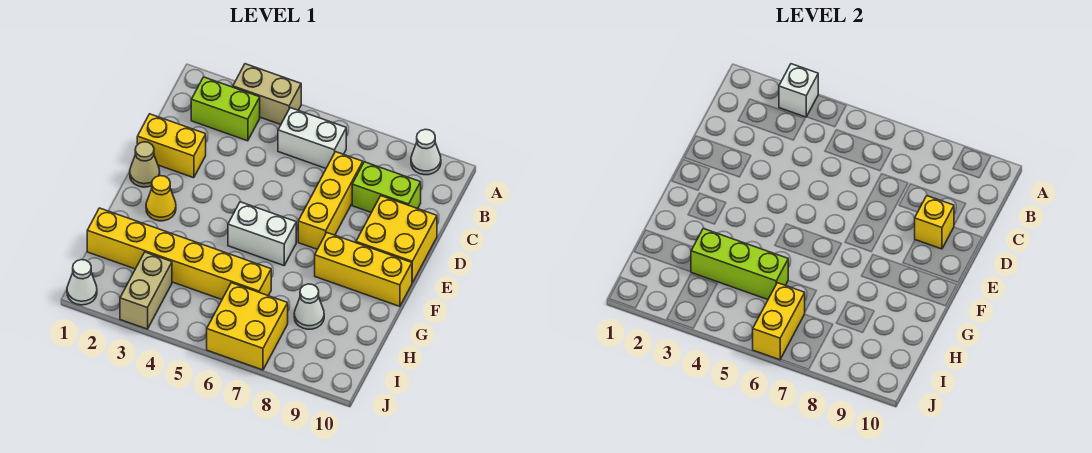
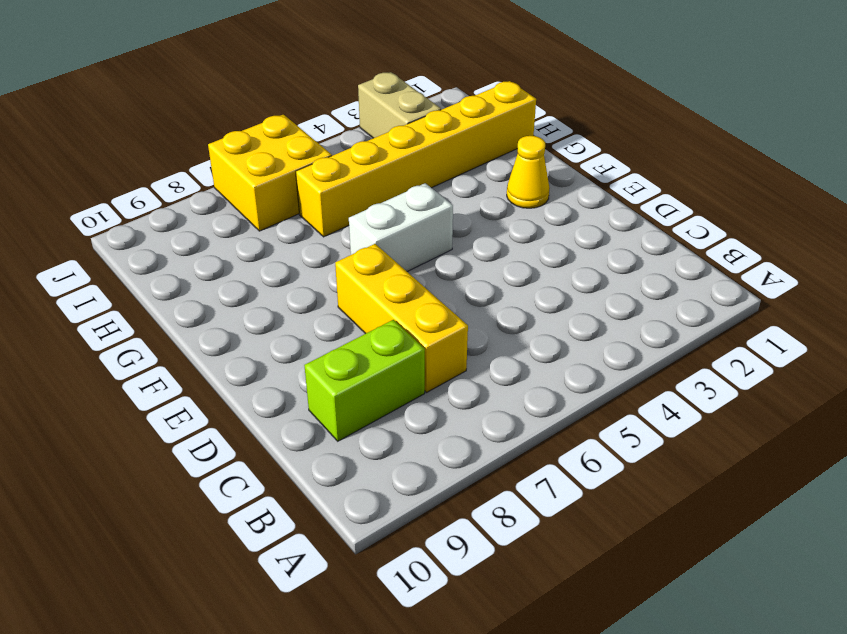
none -> tan 1x2 brick [233,64,301,124]
none -> white 1x1 cone [411,129,441,175]
none -> lime 1x2 brick [191,77,260,141]

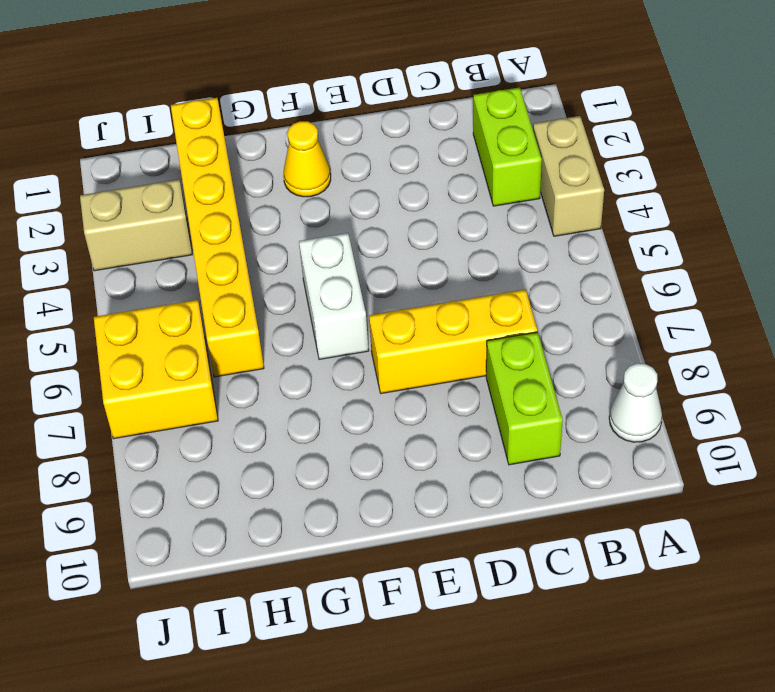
none -> white 1x2 brick [278,108,346,168]
none -> yellow 1x2 brick [137,114,206,178]
none -> yellow 2x2 brick [356,196,437,283]

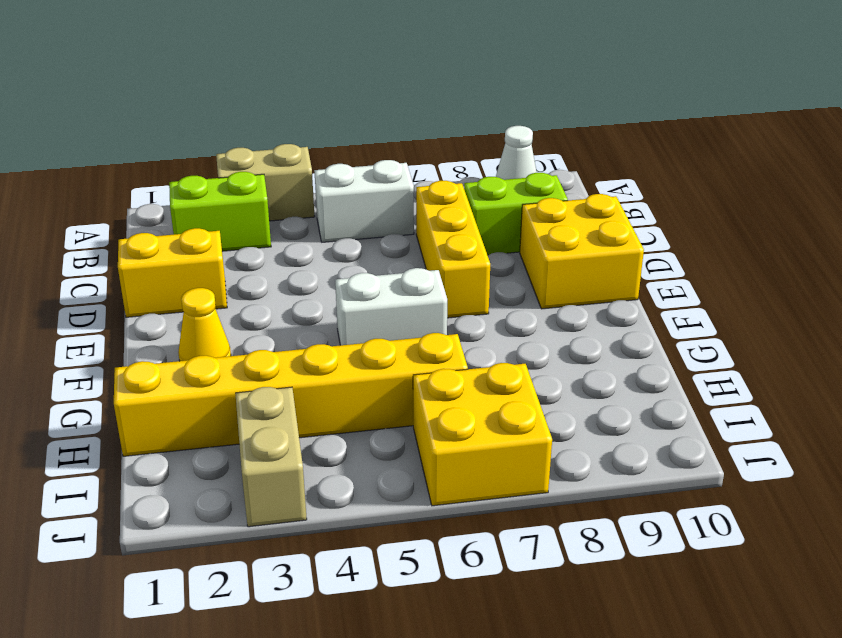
none -> tan 1x1 cone [130,142,160,187]
none -> yellow 1x3 brick [315,233,412,306]
none -> white 1x1 cone [294,284,324,329]

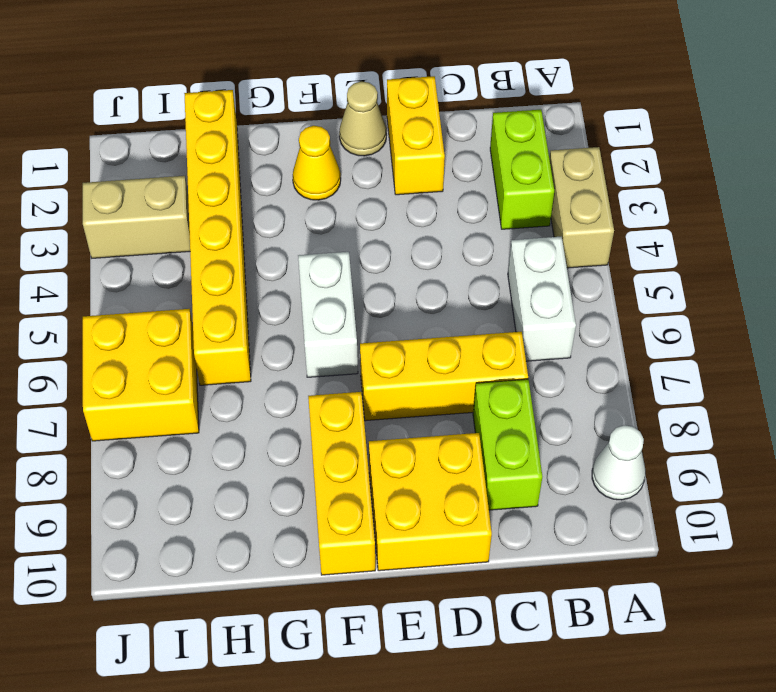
none -> white 1x1 cone [294,284,324,329]
none -> white 1x1 cone [67,260,97,305]
none -> white 1x1 brick [779,64,818,117]

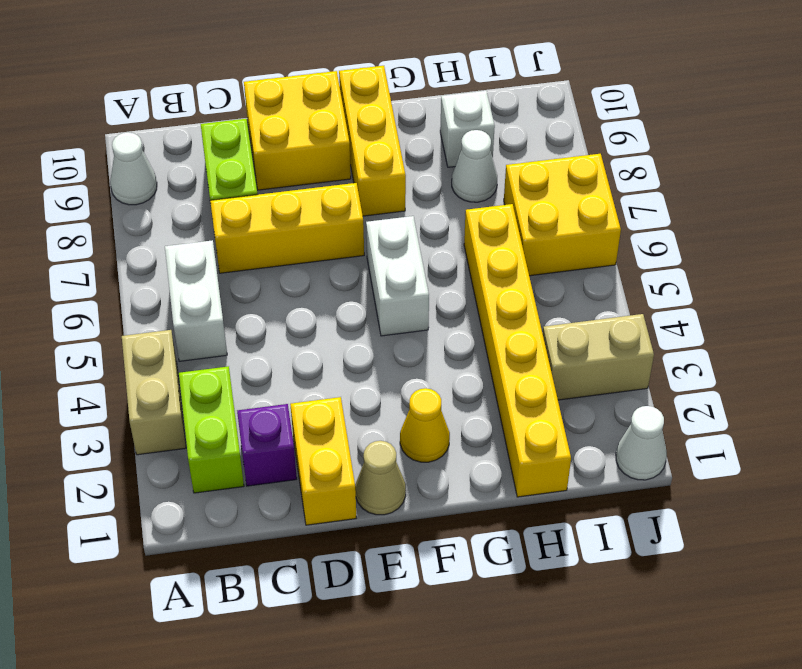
purple 1x1 brick [237,404,297,486] -> none
white 1x1 brick [440,91,495,167] -> white 1x1 brick moved to [779,64,818,117]
none -> yellow 1x1 brick [915,196,954,249]
none -> lime 1x3 brick [691,229,788,299]
none -> yellow 1x2 brick [753,283,805,360]

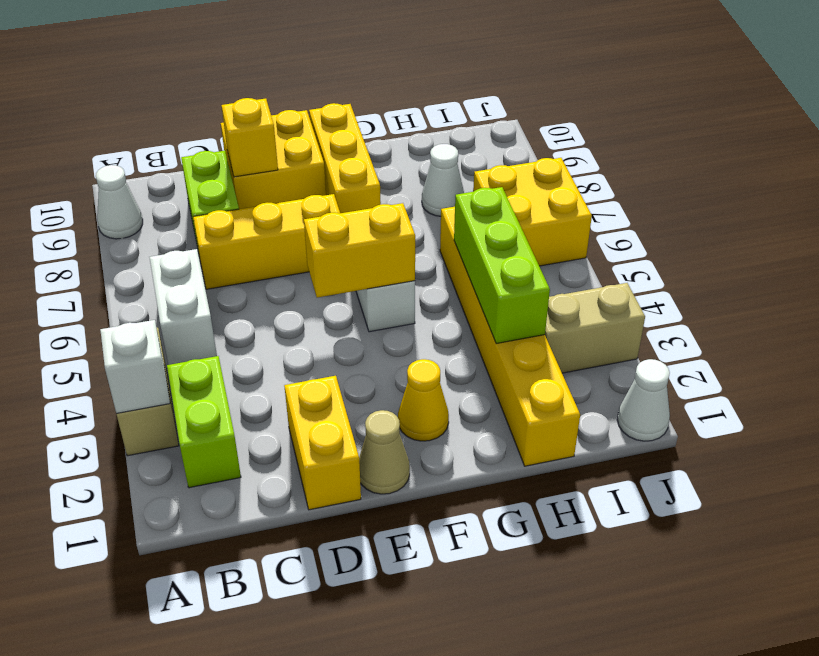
yellow 1x2 brick [304,203,415,298] -> yellow 1x2 brick moved to [753,283,805,360]

